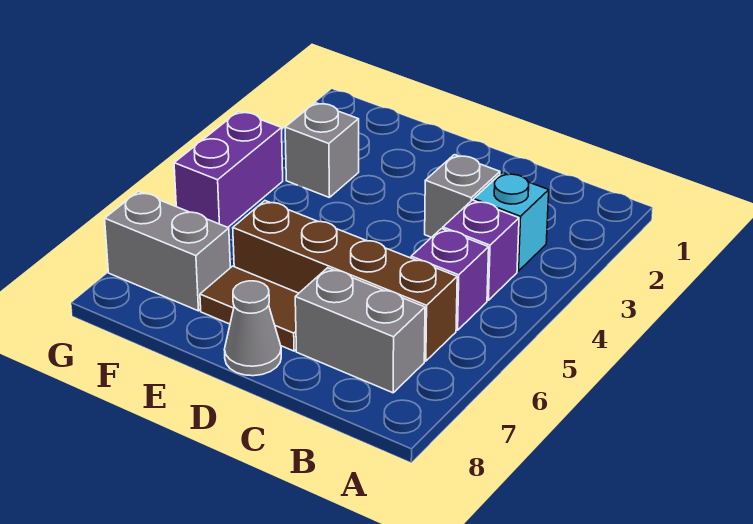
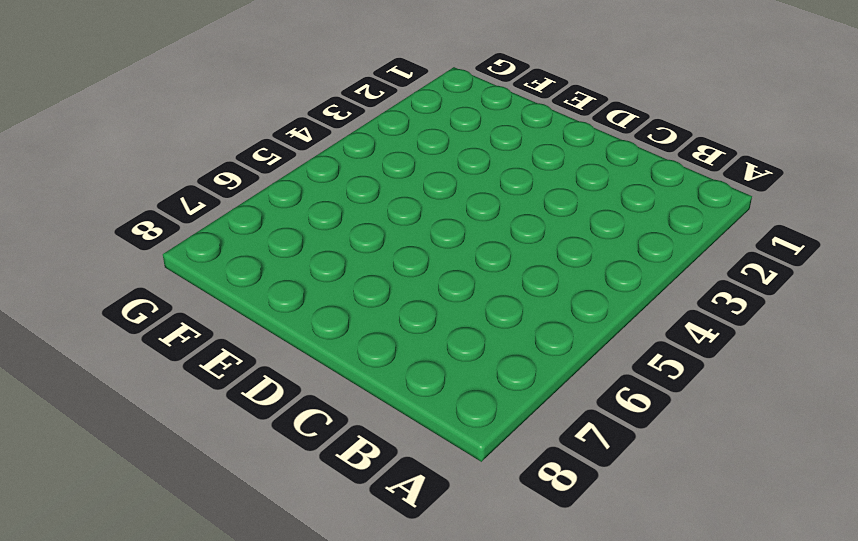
none -> cyan 1x1 brick [474,172,549,271]
none -> purple 1x1 brick [443,200,519,300]

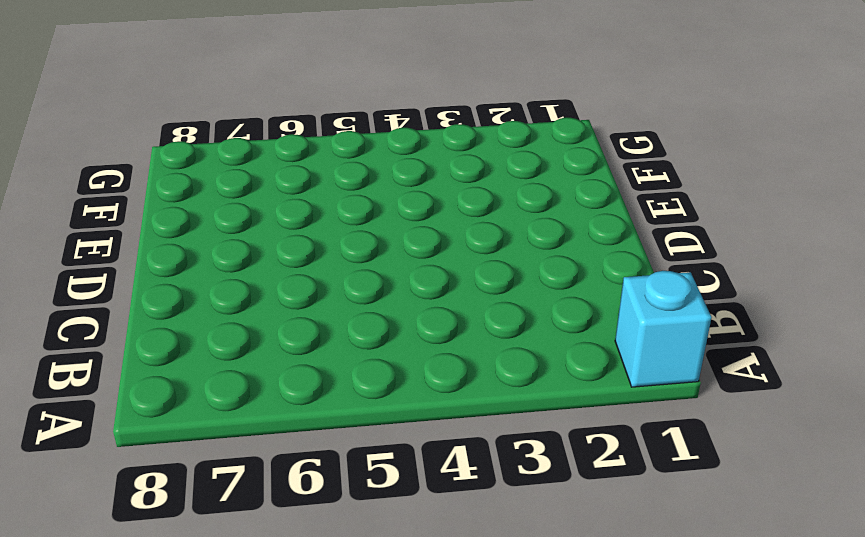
cyan 1x1 brick [615,271,712,387] -> cyan 1x1 brick moved to [474,172,549,271]
none -> purple 1x1 brick [443,200,519,300]
none -> purple 1x1 brick [411,229,489,330]

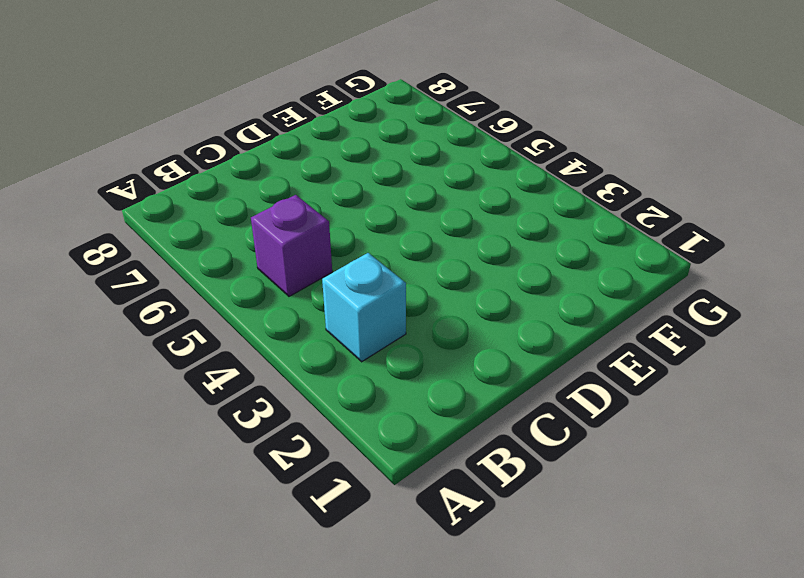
none -> purple 1x1 brick [443,200,519,300]
none -> brown 1x4 brick [233,201,457,361]

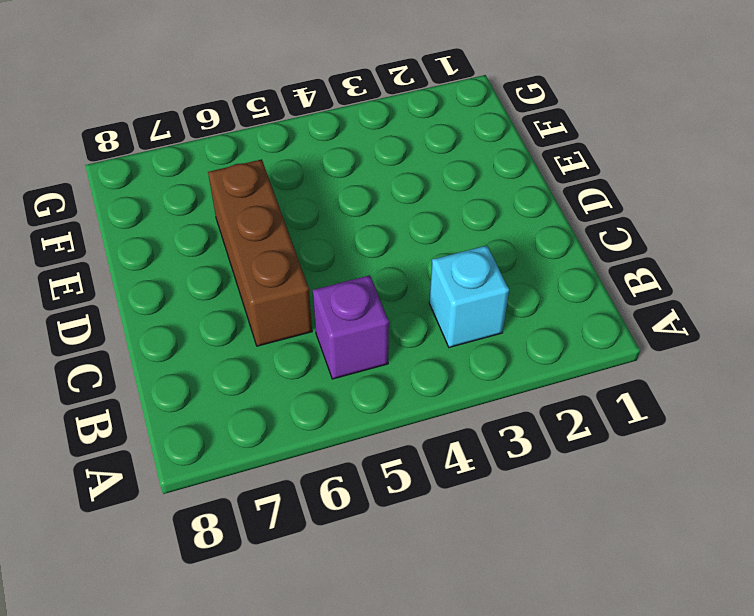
brown 1x3 brick [208,159,312,346] -> brown 1x4 brick [233,201,457,361]
none -> purple 1x1 brick [443,200,519,300]
none -> grey 1x2 brick [295,268,425,393]

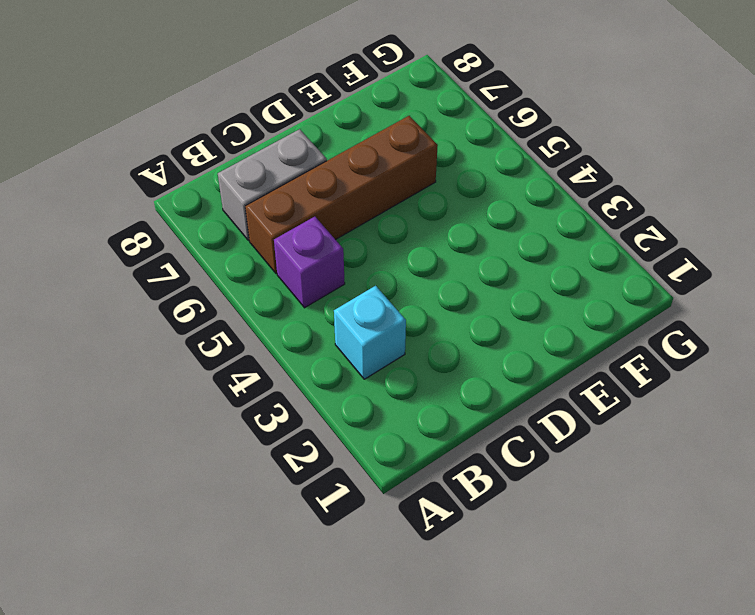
none -> purple 1x1 brick [443,200,519,300]
none -> grey 1x1 brick [425,155,500,237]

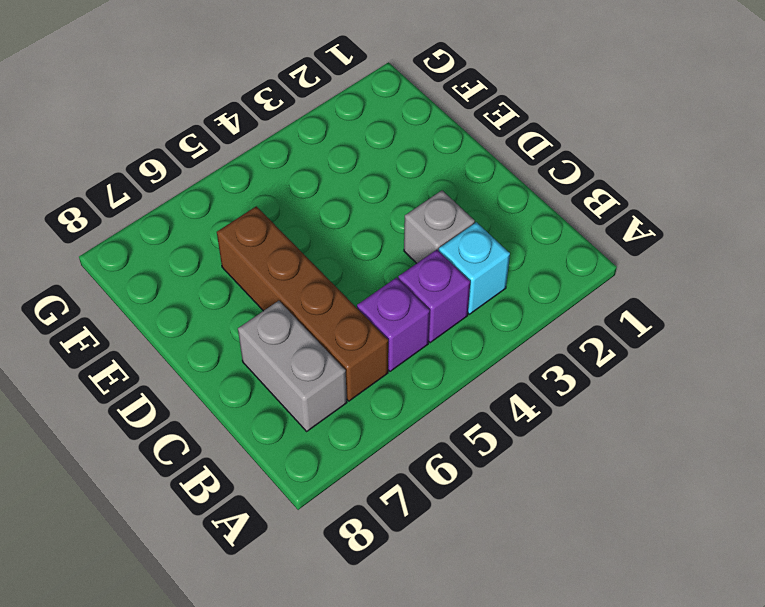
none -> brown 1x2 tile [200,266,299,351]
none -> grey 1x1 cone [224,281,281,376]

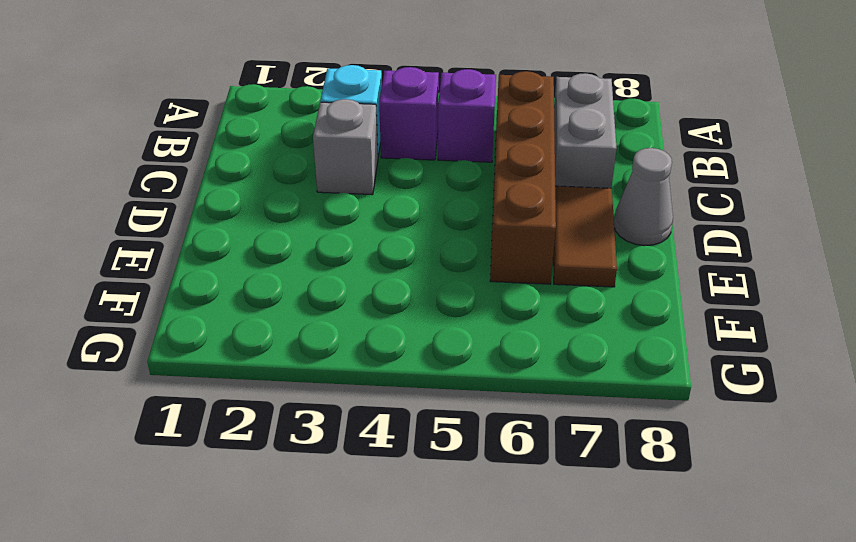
none -> grey 1x1 brick [285,103,359,198]
none -> grey 1x2 brick [105,192,230,311]

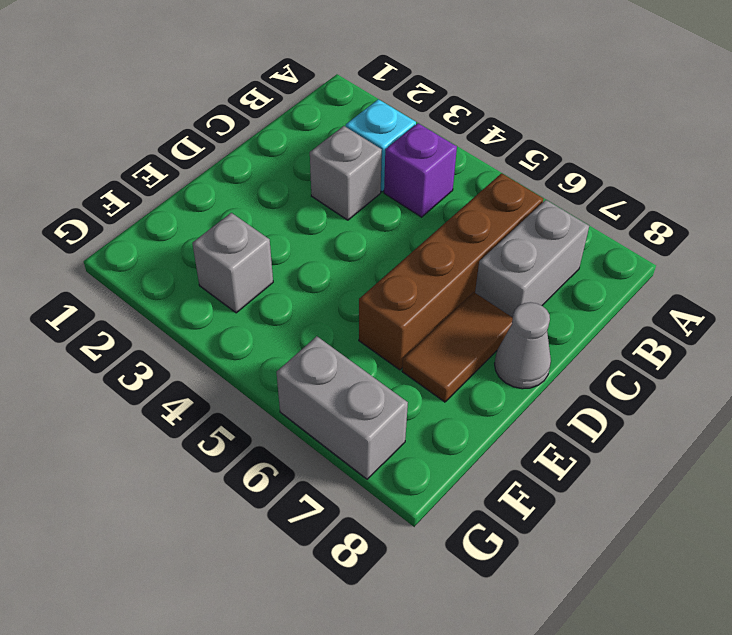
grey 1x2 brick [277,336,408,479] -> grey 1x2 brick turned to [105,192,230,311]
none -> purple 1x1 brick [411,229,489,330]
none -> purple 1x2 brick [174,111,283,227]

